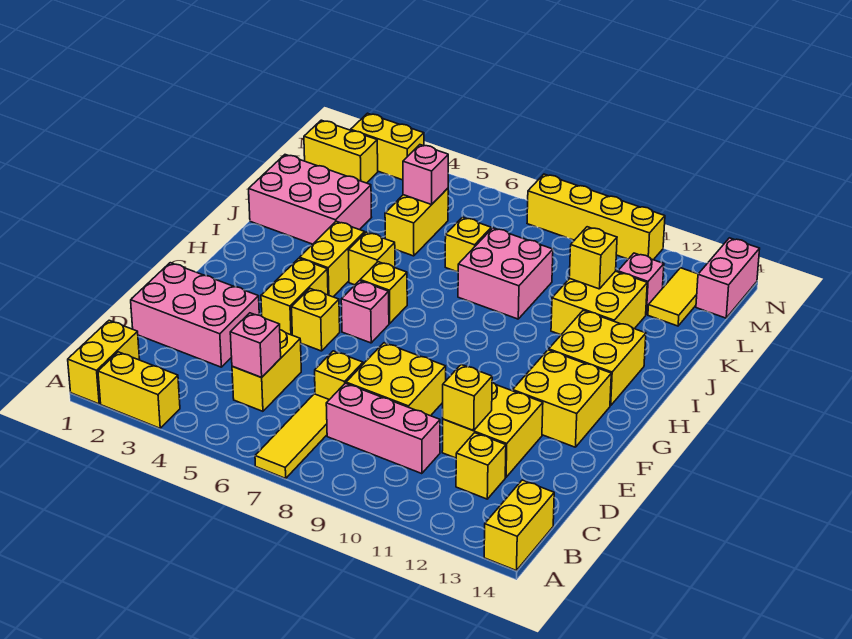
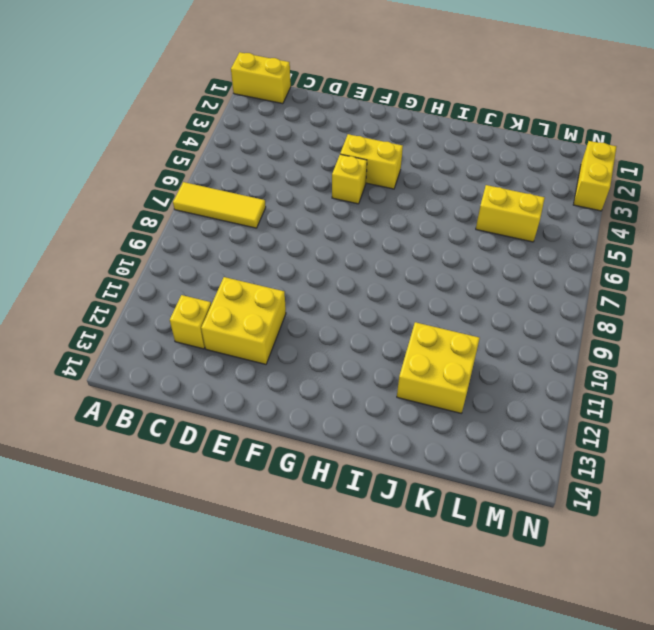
none -> yellow 1x2 brick [98,352,180,428]
none -> yellow 1x2 brick [484,480,554,570]
none -> yellow 1x2 brick [232,330,301,411]
none -> pink 1x3 brick [326,383,440,474]

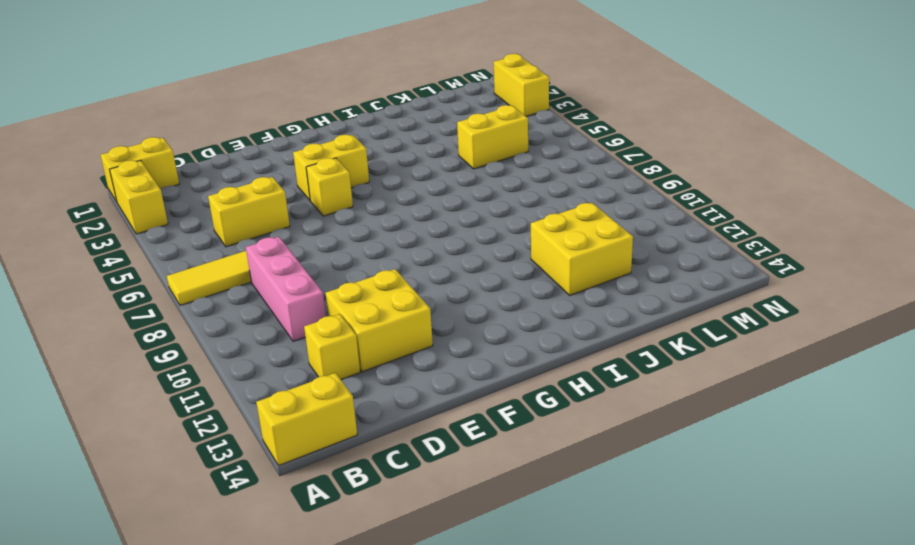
none -> pink 2x3 brick [131,263,259,367]
none -> yellow 1x1 brick [315,351,363,400]
none -> yellow 2x2 brick [346,343,446,416]
none -> yellow 2x2 brick [513,350,611,447]

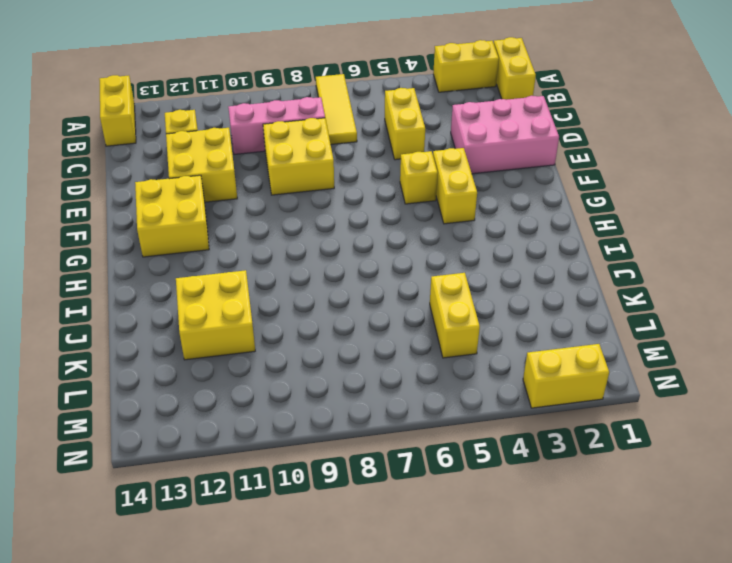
none -> yellow 1x1 brick [315,351,363,400]
none -> pink 1x1 brick [341,281,389,343]
none -> yellow 1x2 brick [300,221,365,297]
none -> yellow 1x1 brick [360,262,407,323]

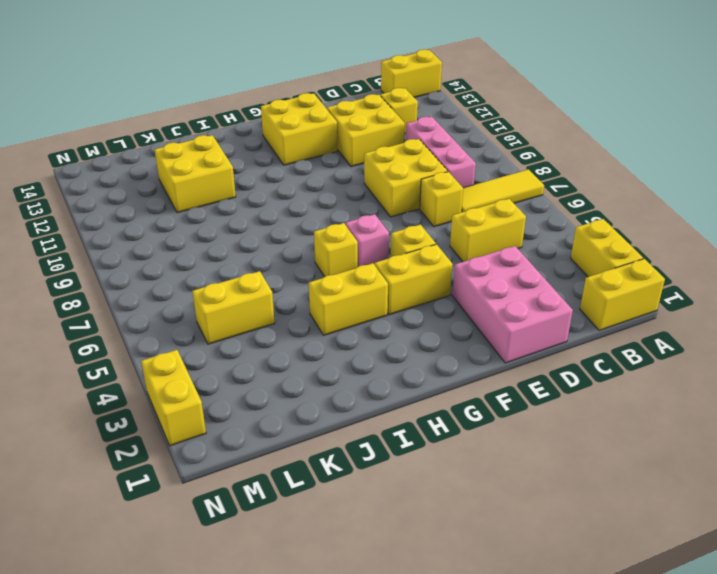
none -> yellow 2x2 brick [549,310,646,406]
none -> yellow 1x1 brick [348,232,395,285]
none -> pink 2x3 brick [249,155,372,244]
none -> pink 2x2 brick [458,228,553,319]

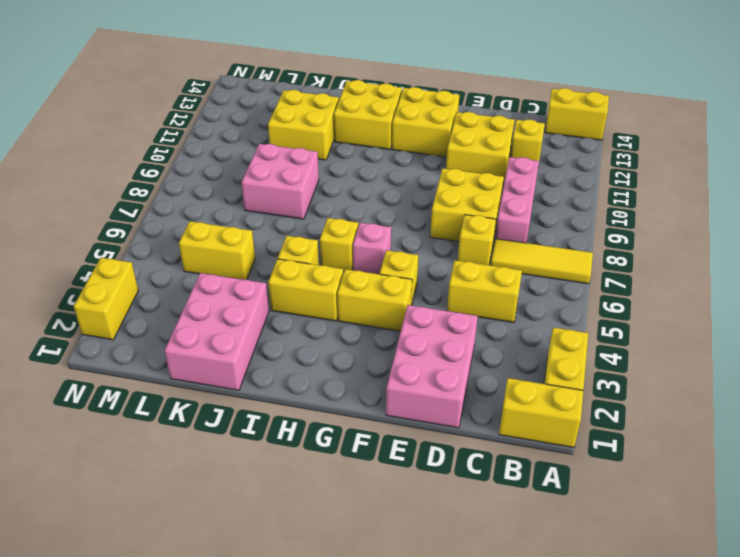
none -> yellow 1x1 brick [445,217,491,272]
none -> pink 1x1 brick [618,253,664,314]
none -> yellow 1x2 tile [648,268,698,326]
none -> yellow 1x2 brick [304,120,378,183]

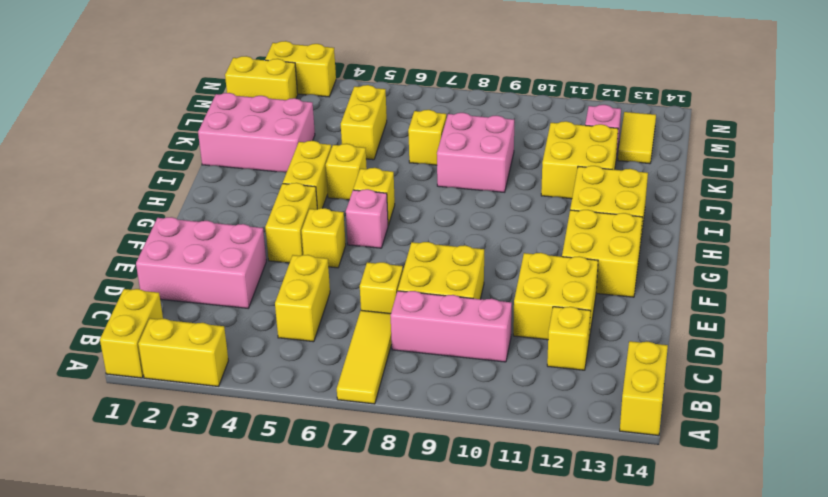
none -> pink 1x2 brick [696,238,760,318]
none -> yellow 1x4 brick [527,174,665,260]
none -> pink 1x1 brick [230,313,281,377]
none -> yellow 1x1 brick [442,365,492,431]

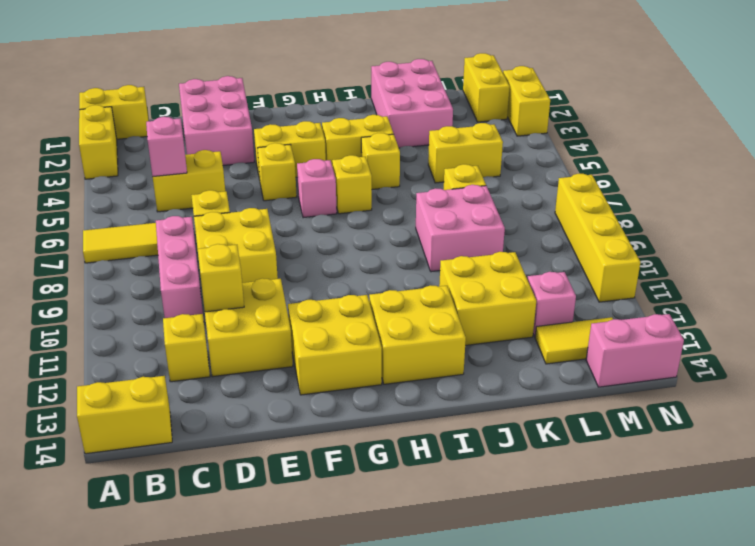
none -> yellow 1x1 brick [569,227,617,289]
none -> pink 1x1 brick [403,145,448,205]

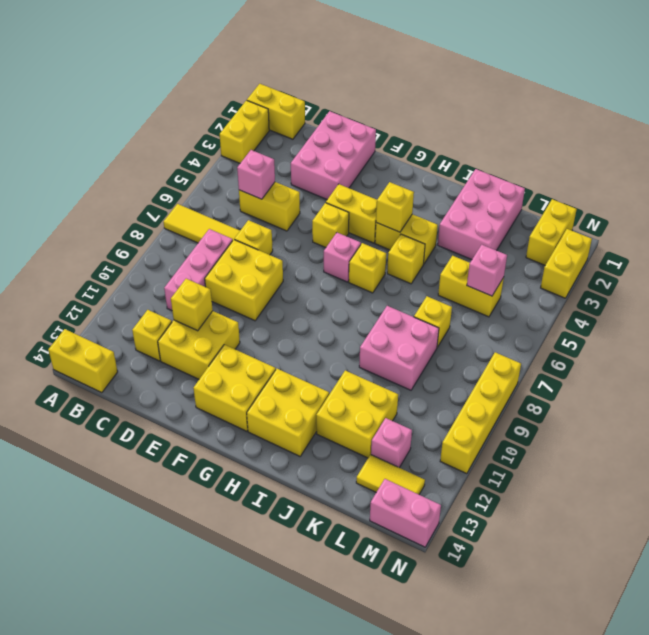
yellow 1x1 brick [376,182,414,232] -> yellow 1x1 brick moved to [569,227,617,289]

